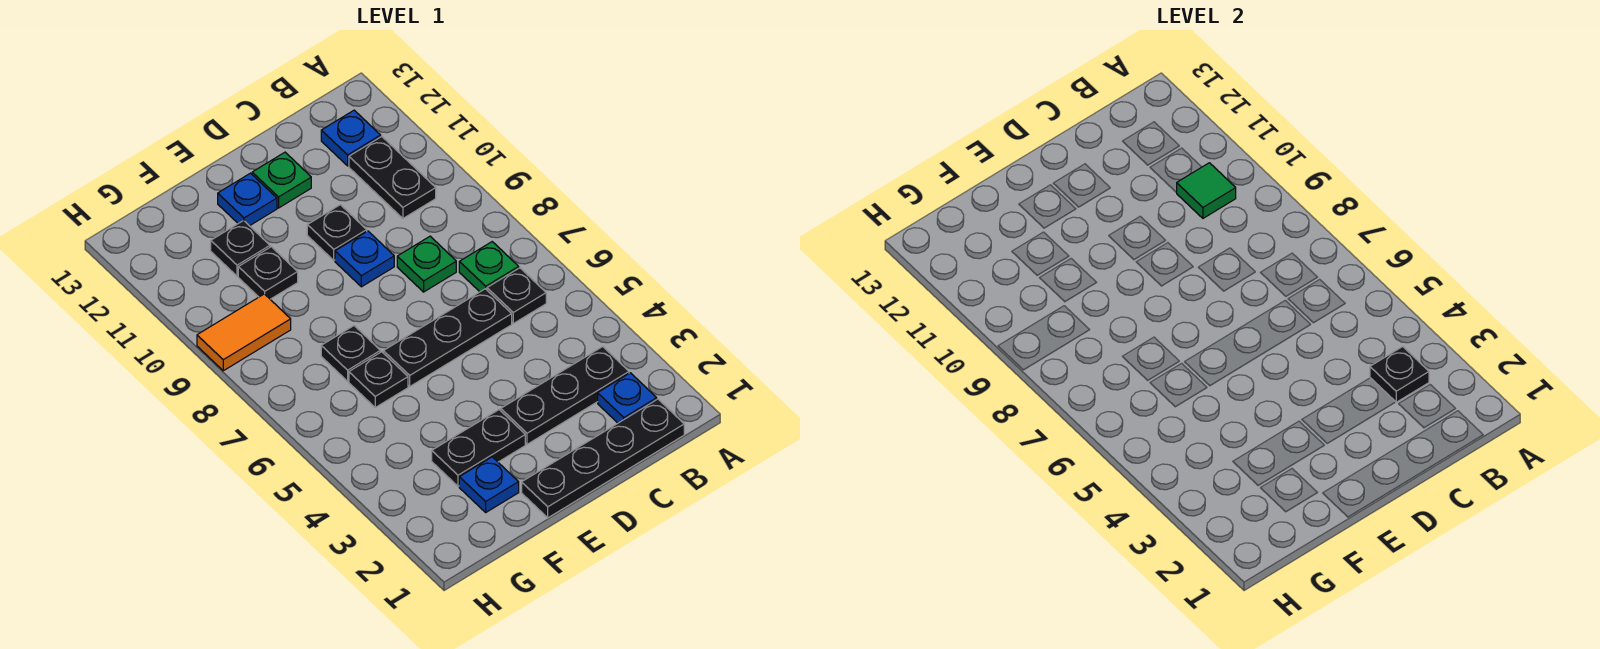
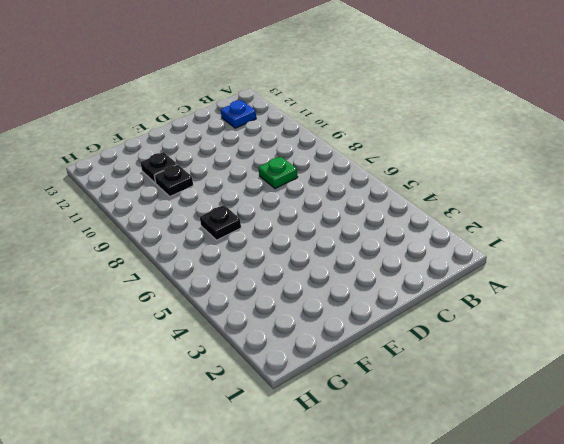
none -> black 1x4 plate [522,399,684,518]
none -> blue 1x1 plate [598,373,657,423]
none -> black 1x3 plate [501,347,629,444]

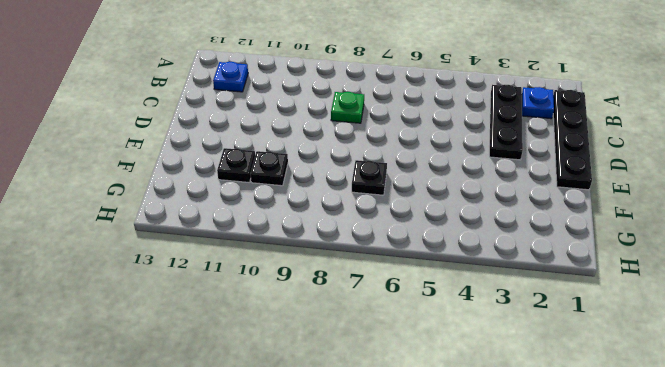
none -> black 1x1 plate [487,268,546,323]
none -> green 1x1 plate [459,242,519,292]
none -> black 1x2 plate [349,137,436,218]

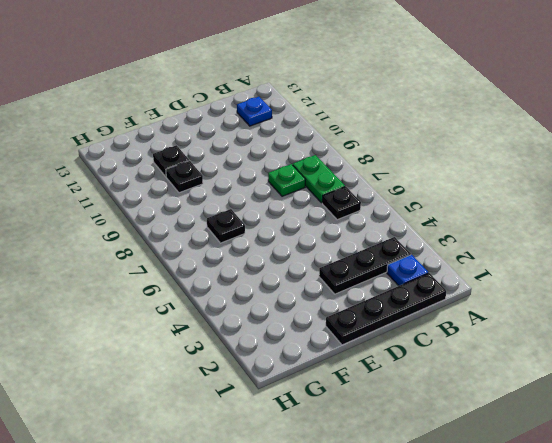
green 1x2 plate [293,155,345,203] -> green 1x1 plate [459,242,519,292]
none -> black 1x2 plate [349,137,436,218]
none -> black 1x3 plate [383,289,512,386]
none -> blue 1x1 plate [335,231,394,287]

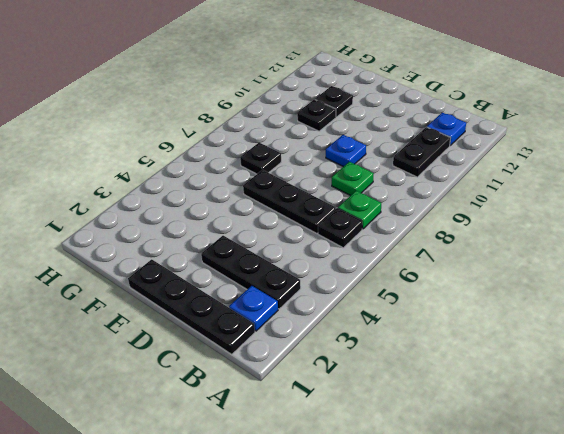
none -> black 1x1 plate [307,205,367,260]
none -> green 1x1 plate [252,152,311,208]
none -> black 1x2 plate [432,410,525,486]

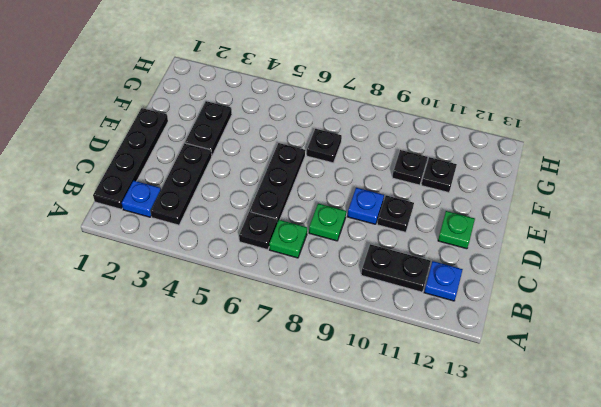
none -> blue 1x1 plate [218,173,277,226]
none -> blue 1x1 plate [459,457,519,512]
none -> black 1x1 plate [349,352,408,407]

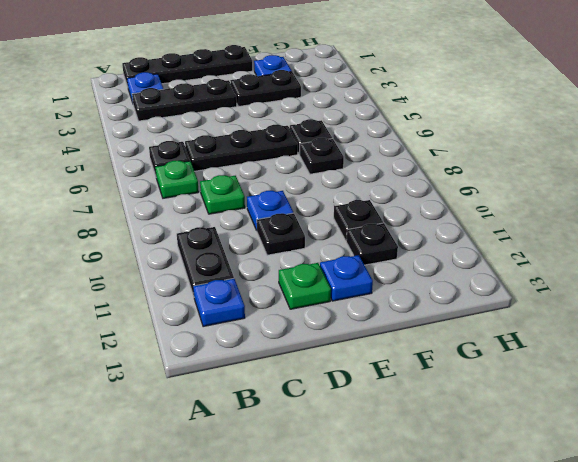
none -> orange 1x2 tile [197,294,291,371]
none -> black 1x1 plate [1370,347,1429,402]
none -> green 1x1 tile [1177,163,1236,218]

